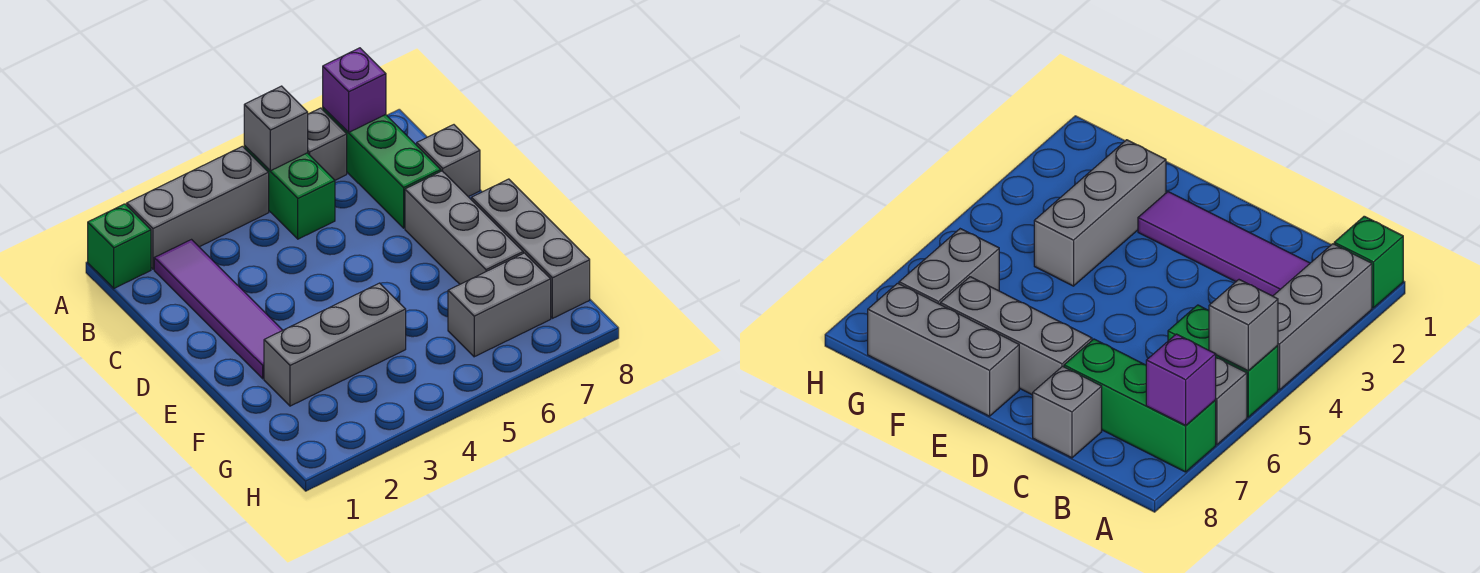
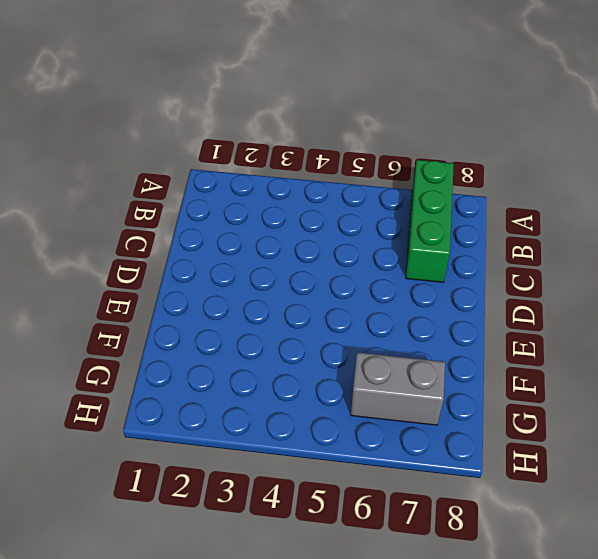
none -> green 1x1 brick [88,204,151,288]
none -> grey 1x3 brick [127,146,269,269]
none -> green 1x2 brick [244,146,335,239]

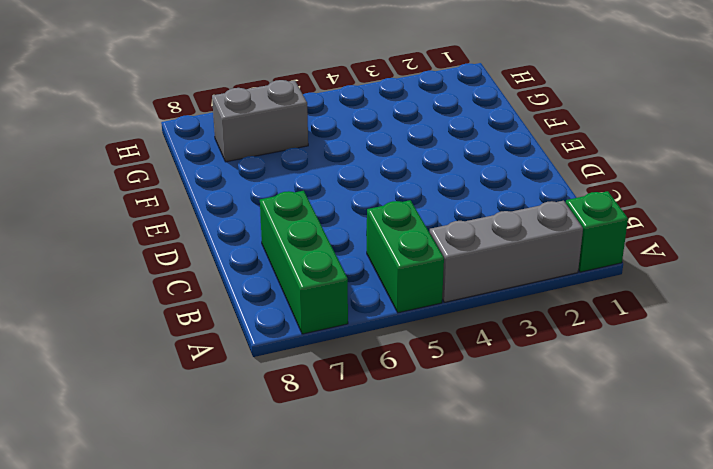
none -> grey 1x1 brick [308,108,347,180]
none -> purple 1x4 tile [154,240,283,379]
none -> grey 1x1 brick [417,125,480,197]

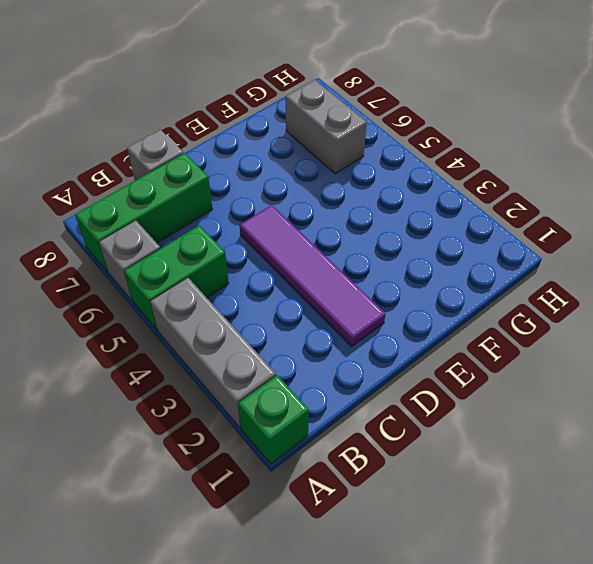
purple 1x4 tile [240,205,385,347] -> purple 1x4 tile turned to [154,240,283,379]
none -> grey 1x3 brick [405,171,523,284]
none -> grey 1x3 brick [471,179,590,318]
none -> grey 1x3 brick [264,283,406,406]

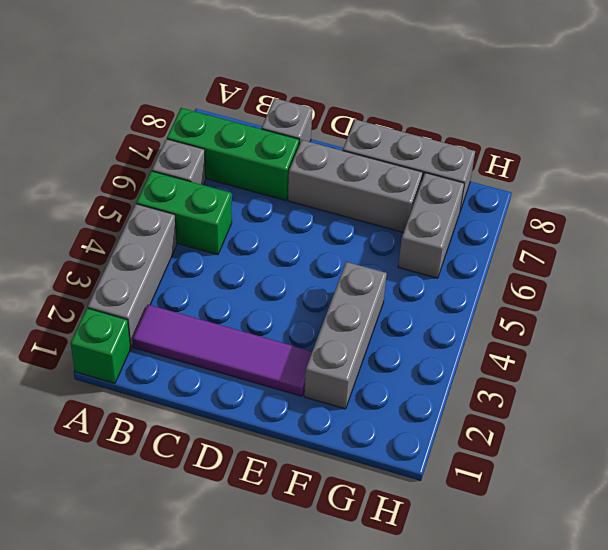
none -> grey 1x1 brick [244,86,308,171]
none -> purple 1x1 brick [323,48,386,132]

